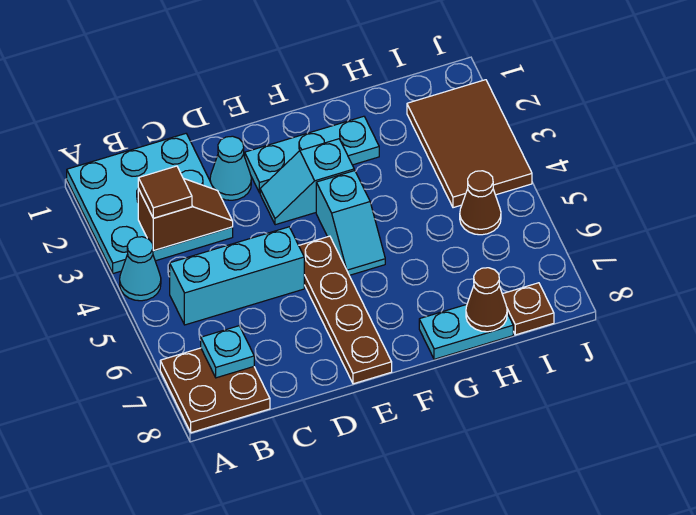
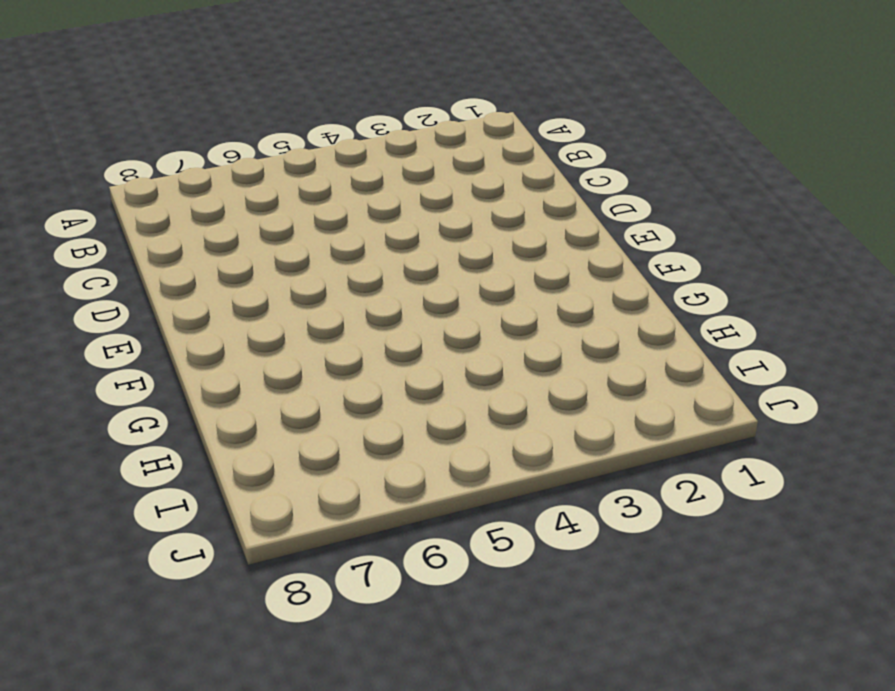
none -> cyan 3x3 plate [67,134,233,273]
none -> cyan 1x1 cone [120,237,161,301]
none -> brown 2x2 plate [160,348,270,433]

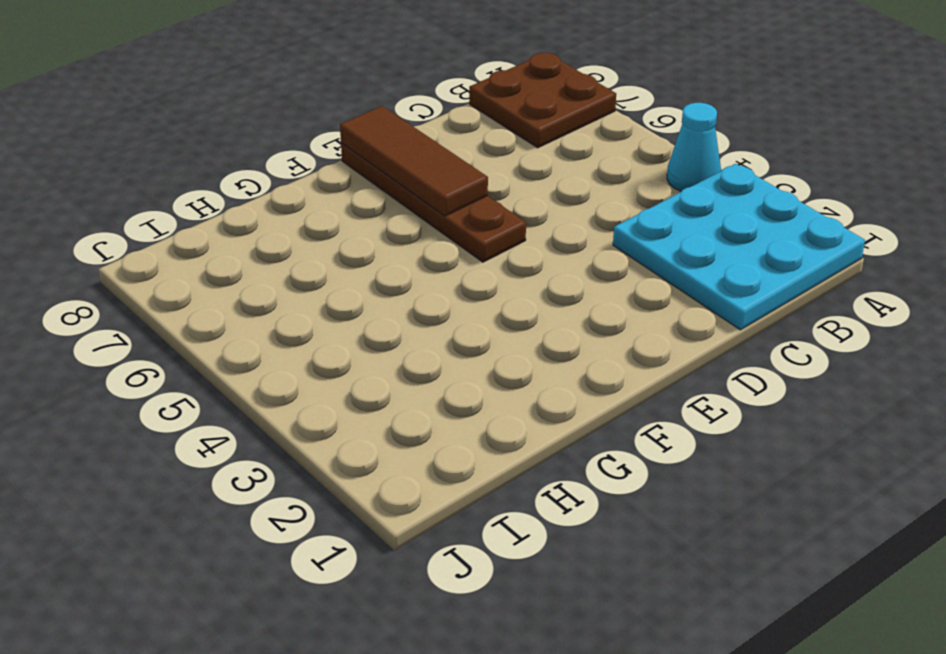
brown 1x3 tile [340,106,488,216] -> none
none -> cyan 1x3 brick [170,227,304,325]
none -> cyan 1x1 cone [210,136,251,200]
none -> cyan 1x3 plate [245,116,379,193]

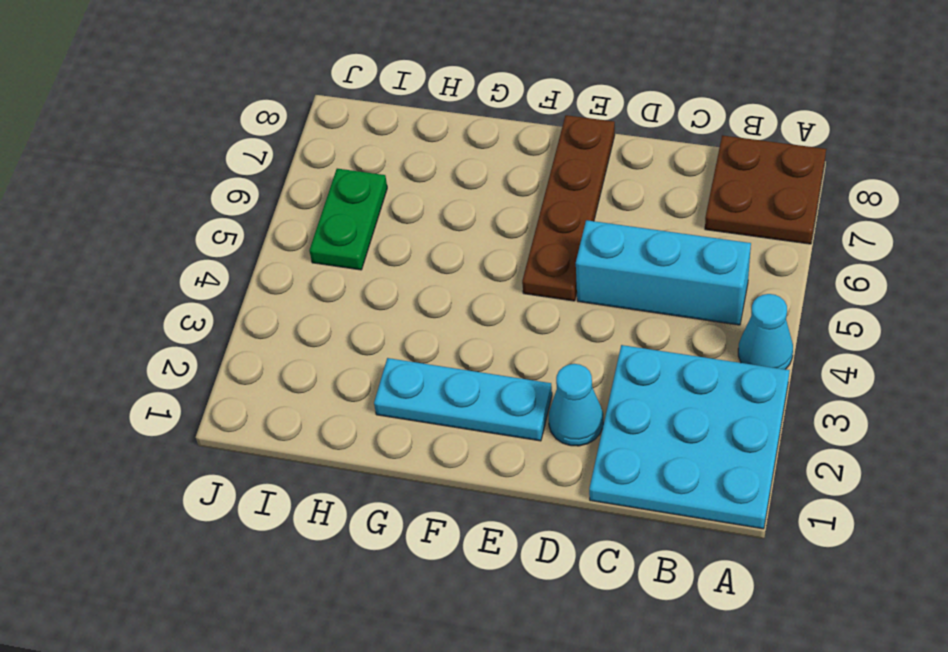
green 1x2 plate [309,169,387,270] -> brown 1x1 cone [460,171,501,235]
none -> cyan 1x2 slope [260,139,354,225]
none -> cyan 1x2 slope [316,171,385,275]
none -> cyan 1x2 plate [419,305,513,359]

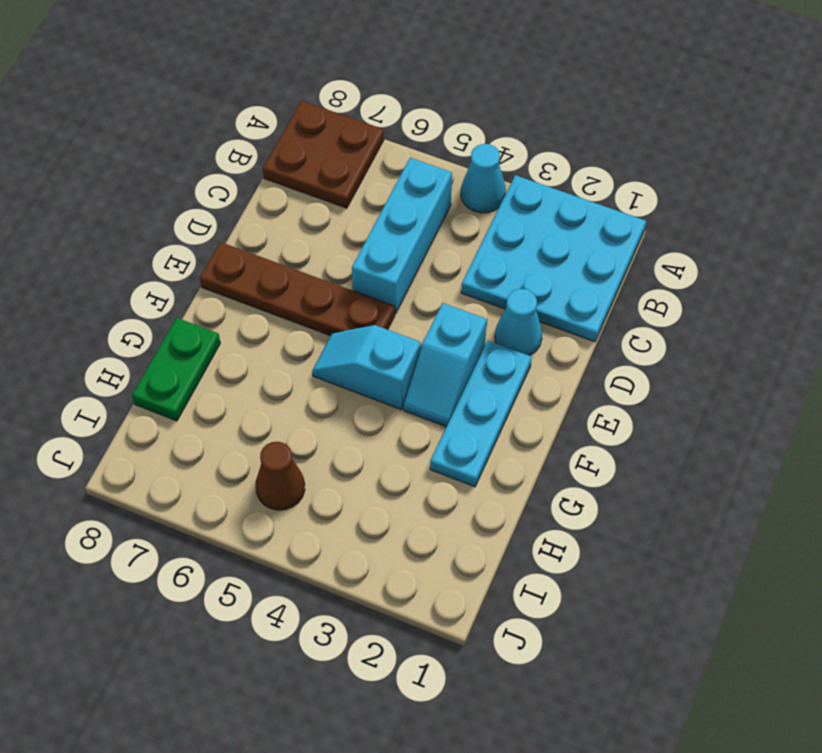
cyan 1x2 slope [404,303,487,427] -> cyan 1x2 slope turned to [260,139,354,225]
green 1x2 plate [132,318,220,421] -> cyan 1x2 plate [419,305,513,359]
none -> brown 2x3 tile [407,80,532,208]
none -> brown 1x1 plate [502,283,554,335]
none -> brown 1x2 slope [138,179,233,251]

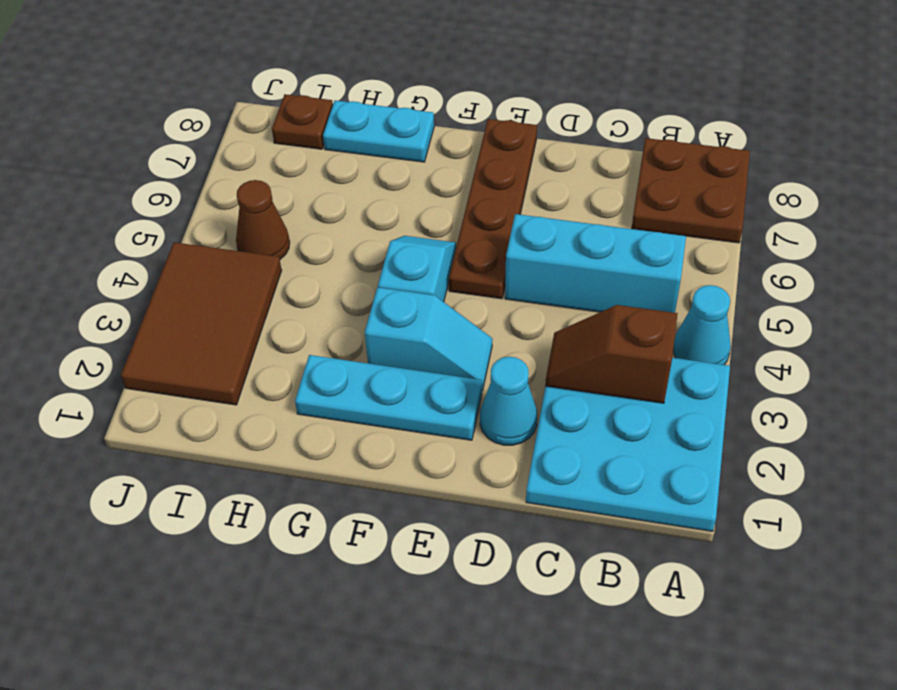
none -> cyan 1x1 plate [201,326,254,378]
none -> brown 1x1 cone [466,268,507,332]
none -> brown 1x1 tile [138,166,192,218]

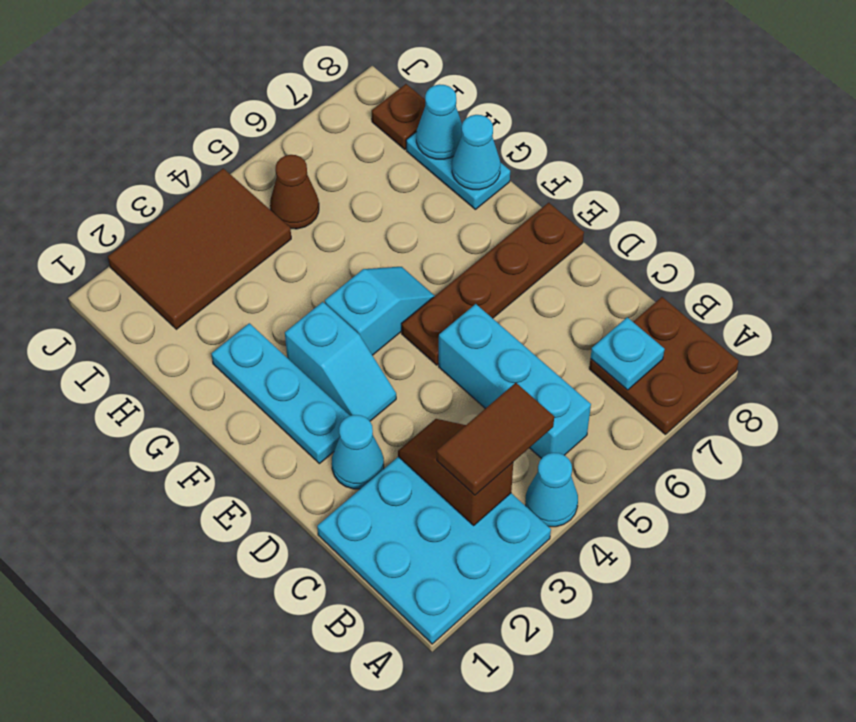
brown 1x2 tile [437,383,554,495] -> brown 1x1 tile [138,166,192,218]
cyan 1x1 cone [452,115,500,190] -> none
cyan 1x1 cone [416,84,462,159] -> brown 1x1 cone [466,268,507,332]

